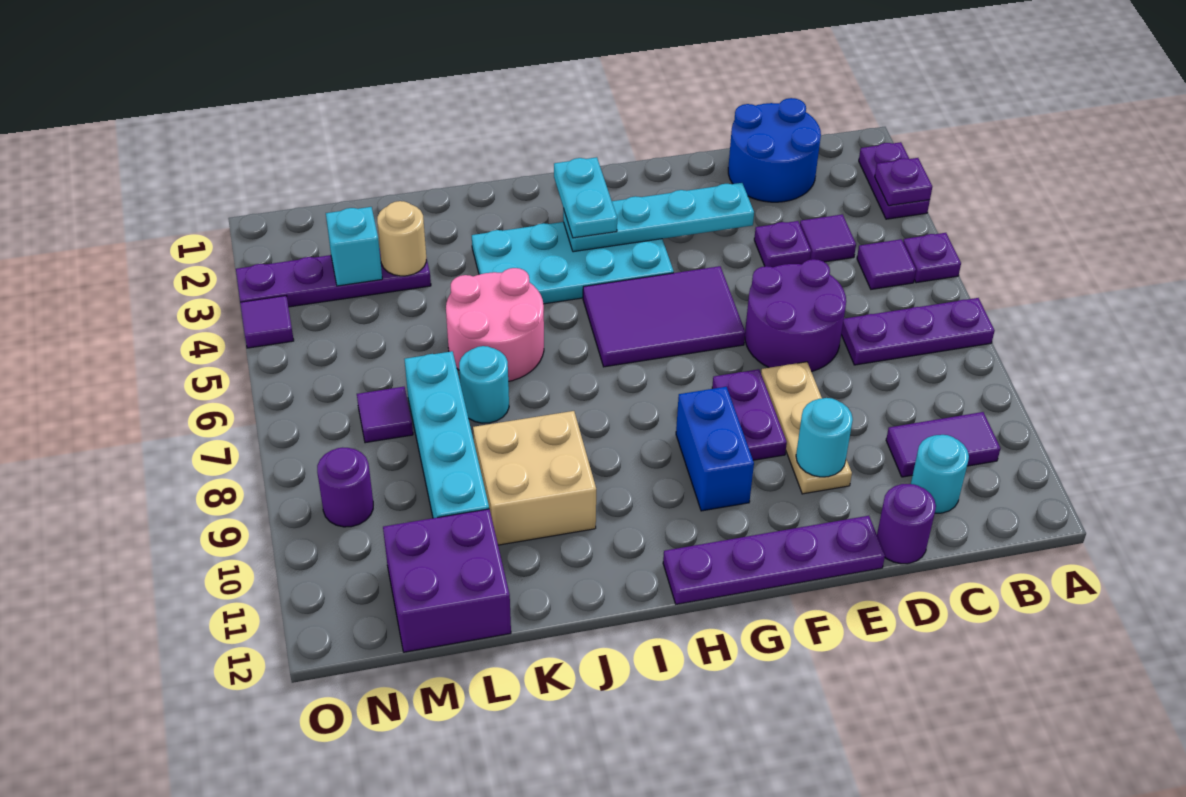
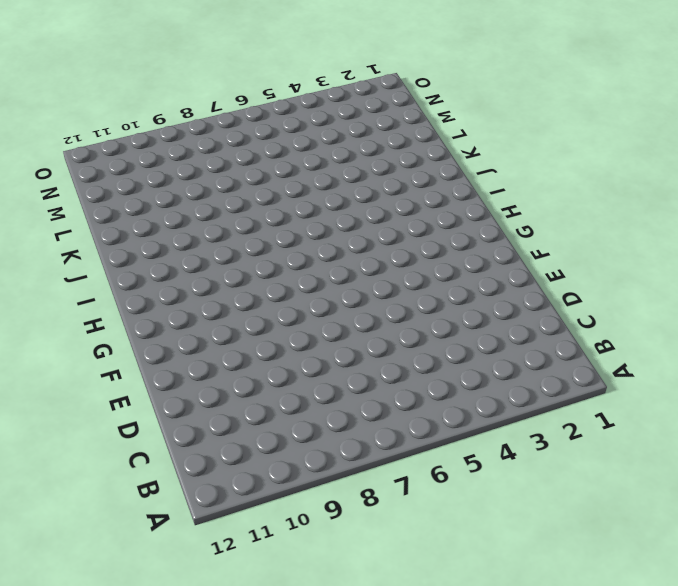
none -> purple 1x2 plate [859,142,930,219]
none -> purple 1x1 plate [903,233,961,283]
none -> purple 1x3 plate [841,298,995,365]
none -> purple 1x1 tile [857,239,916,289]

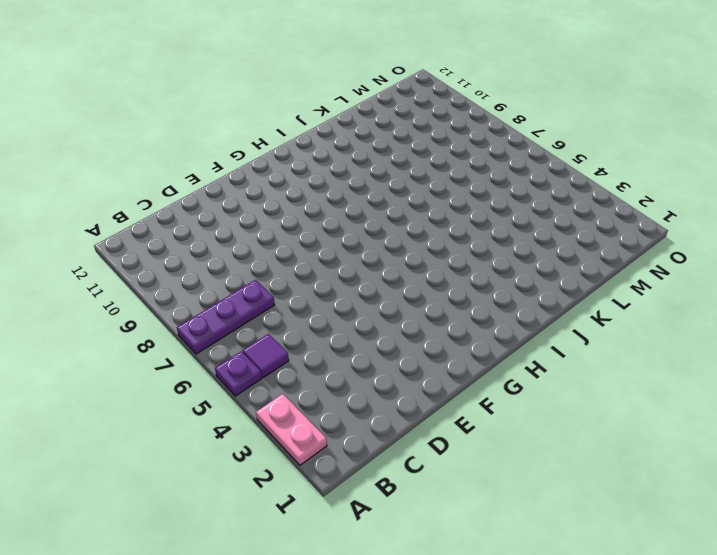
pink 1x2 plate [256,394,327,465] -> purple 1x2 plate [859,142,930,219]
none -> purple 1x2 tile [886,412,1000,477]
none -> blue 2x2 round brick [728,98,821,202]
none -> purple 1x1 tile [800,214,856,262]
none -> cyan 1x1 round brick [911,435,969,513]

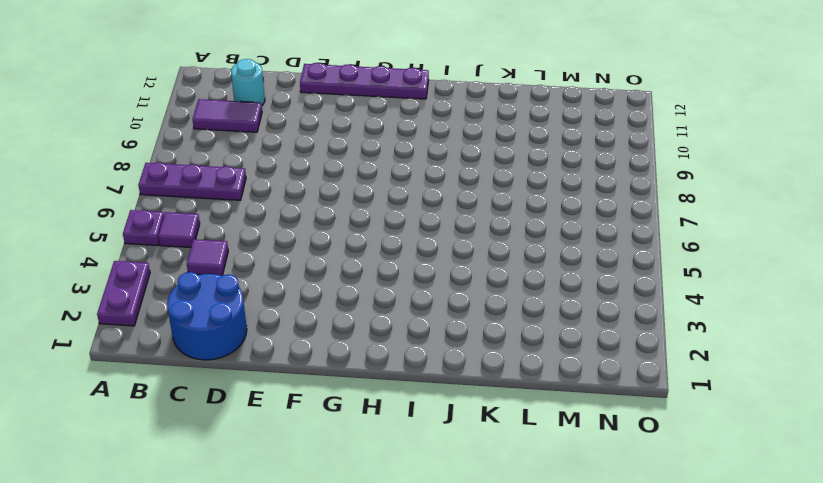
none -> purple 1x1 plate [754,221,811,267]
none -> purple 2x2 round brick [745,259,846,372]
none -> purple 1x1 round brick [877,484,936,564]
none -> tan 1x3 plate [761,362,852,494]

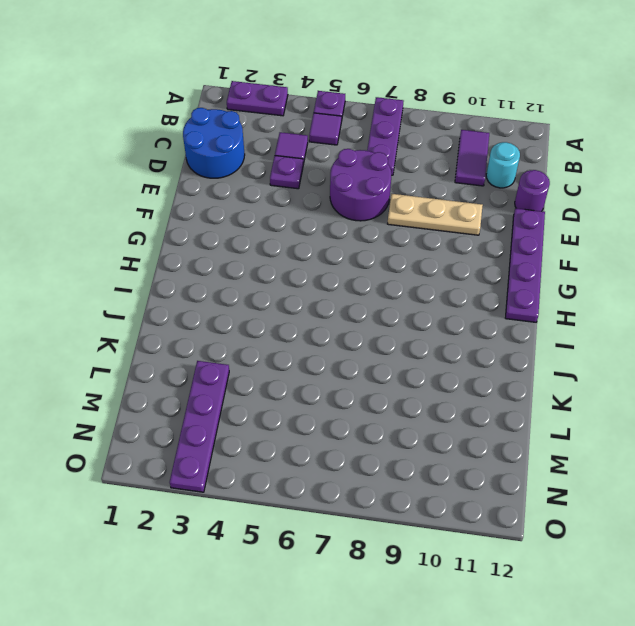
none -> purple 2x3 tile [583,266,745,367]
none -> purple 1x2 plate [712,369,787,460]
none -> cyan 2x4 plate [472,222,674,304]
none -> blue 1x2 brick [676,387,754,511]

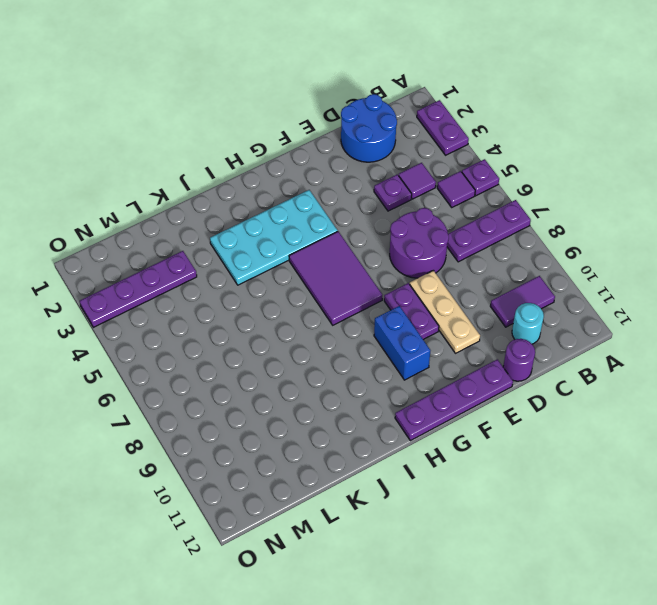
purple 2x3 tile [289,232,382,325] -> purple 2x3 tile turned to [583,266,745,367]
none -> pink 2x2 round brick [446,268,544,381]
none -> tan 2x2 brick [473,411,596,545]
none -> cyan 1x1 round brick [459,346,509,423]
none -> cyan 1x4 brick [405,351,489,518]

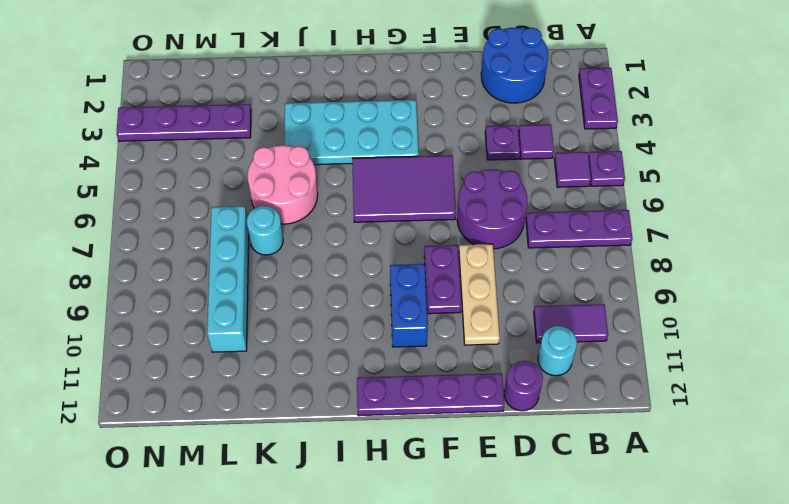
none -> tan 2x2 brick [473,411,596,545]
none -> purple 2x2 brick [383,509,511,652]
none -> purple 1x1 tile [357,387,413,443]
none -> purple 1x1 round brick [317,447,373,527]

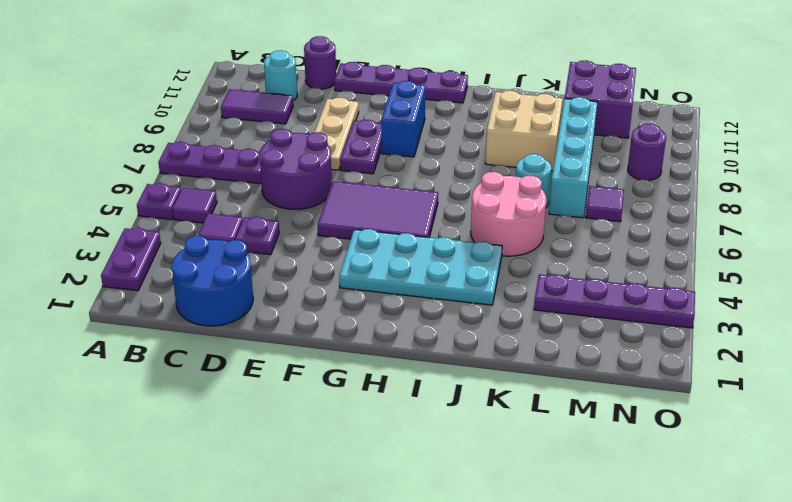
none -> purple 1x1 tile [240,296,294,348]
none -> purple 1x1 plate [875,158,932,206]
none -> cyan 1x4 plate [563,183,754,252]
none -> cyan 1x1 round brick [796,398,853,477]

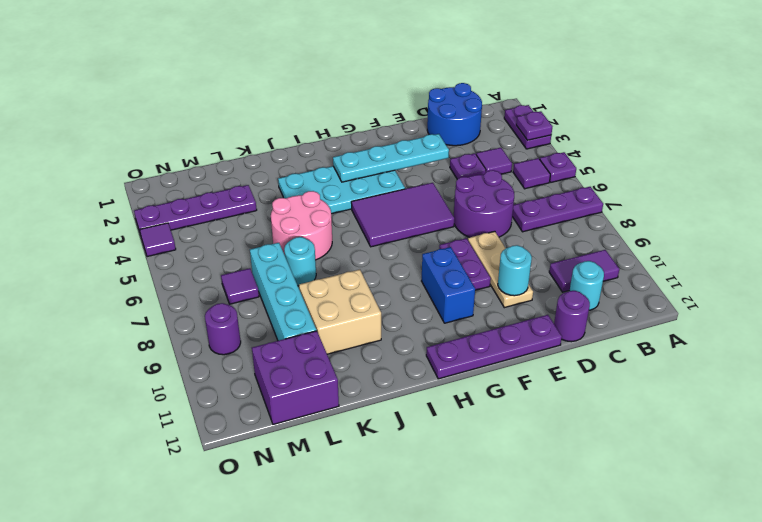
none -> tan 1x1 round brick [377,201,426,276]
none -> cyan 1x1 brick [326,207,382,286]
none -> cyan 1x2 plate [554,157,617,238]

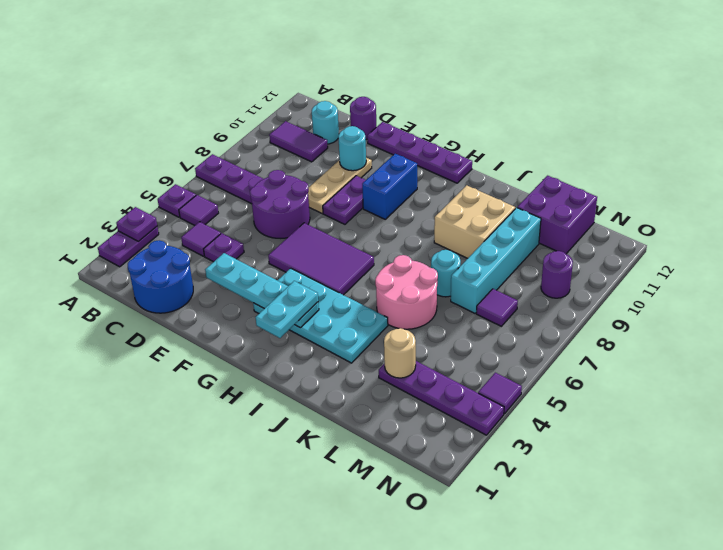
none -> cyan 1x1 brick [326,207,382,286]

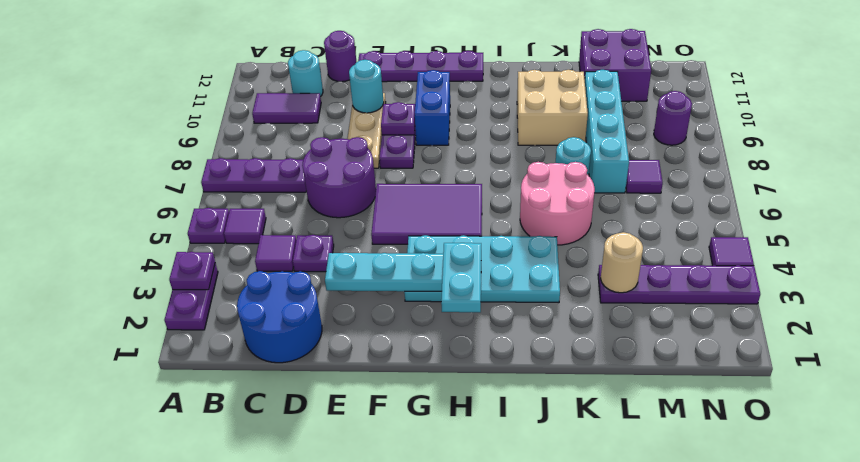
purple 1x1 plate [381,102,415,135] -> none
none -> cyan 1x1 brick [326,207,382,286]

